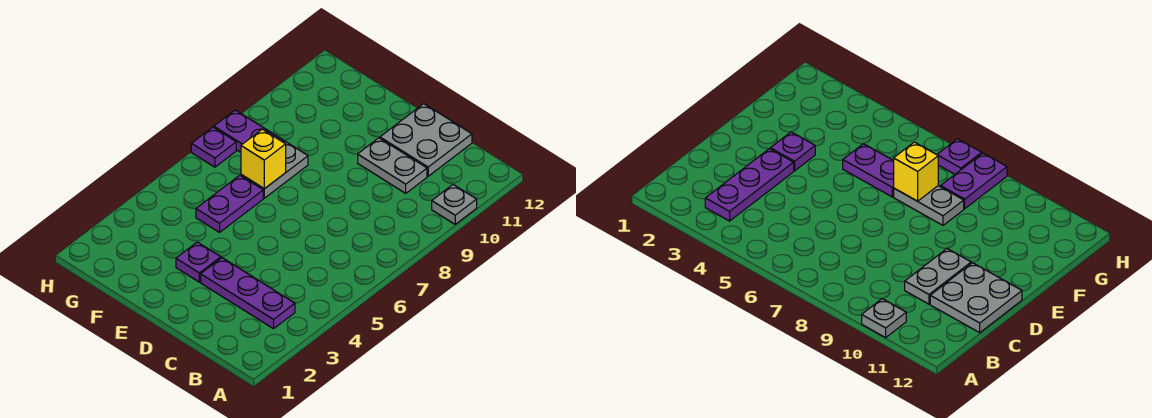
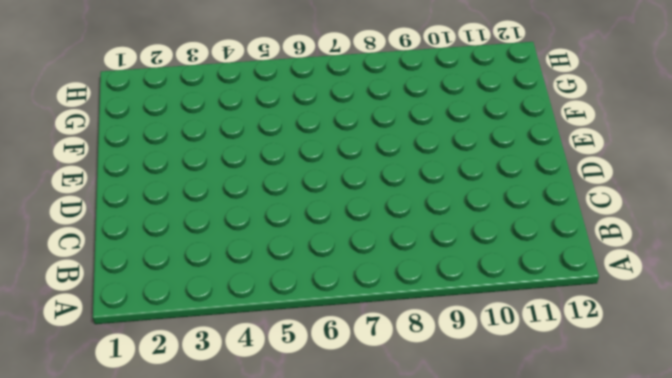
none -> grey 1x1 plate [432,185,477,224]
none -> purple 1x3 plate [201,258,295,329]

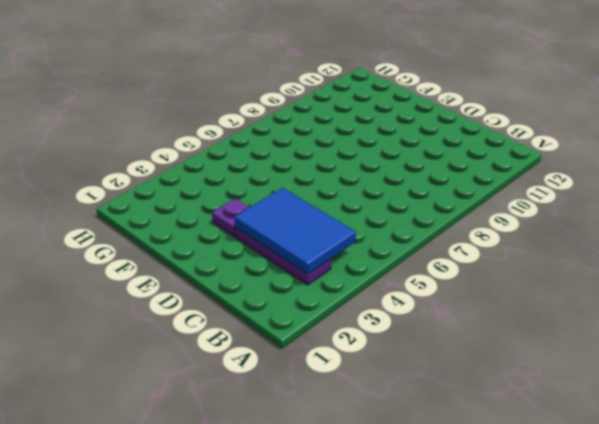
blue 2x3 tile [234,188,356,274] -> none
none -> grey 1x1 plate [432,185,477,224]
none -> grey 1x2 plate [358,138,427,193]

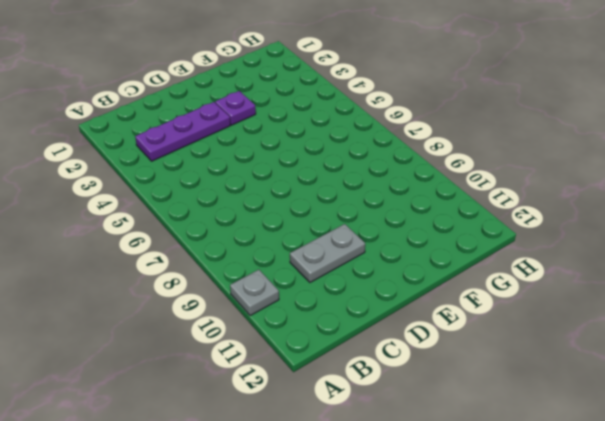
none -> grey 2x2 plate [380,104,472,176]
none -> purple 1x2 plate [196,175,263,232]

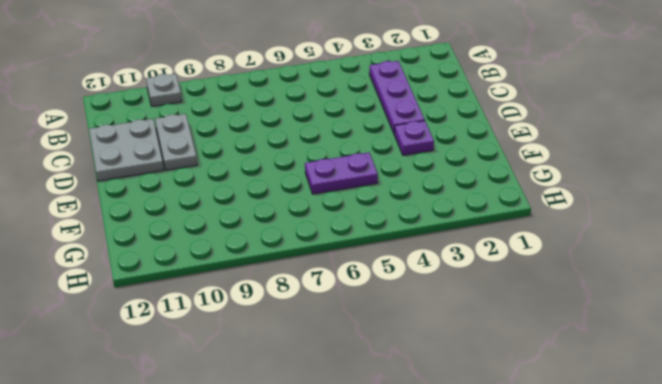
none -> grey 1x2 plate [241,141,308,198]
none -> purple 1x2 plate [214,110,283,152]

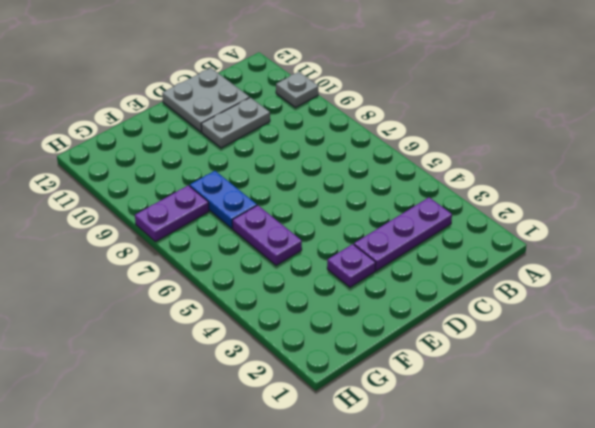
blue 1x2 plate [190,171,257,228] -> grey 1x2 plate [241,141,308,198]
none -> purple 1x1 plate [191,127,236,167]
none -> yellow 1x1 brick [241,129,286,189]

